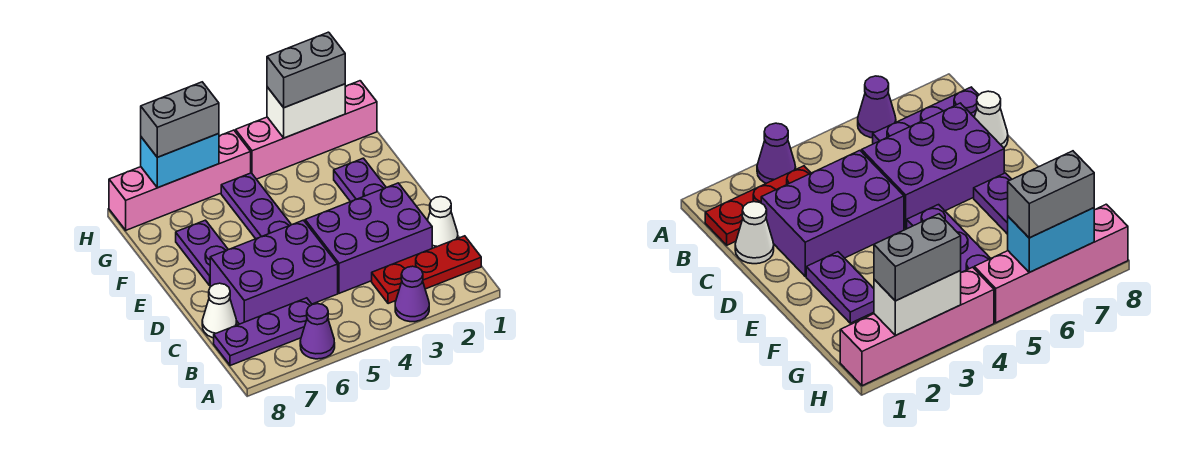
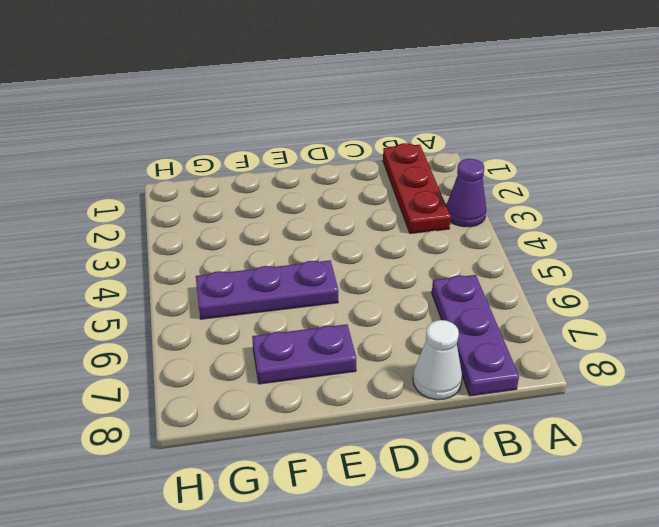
none -> purple 1x1 cone [300,304,335,359]
none -> white 1x1 cone [427,197,458,248]
none -> purple 2x3 brick [305,183,432,293]

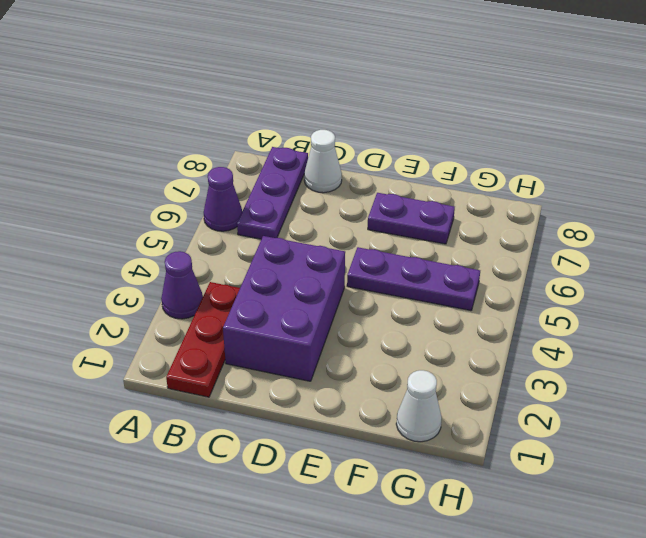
white 1x1 cone [396,370,442,442] -> white 1x1 cone moved to [427,197,458,248]
none -> purple 2x3 brick [210,220,338,324]
none -> purple 1x2 plate [334,158,386,202]
none -> pink 1x4 brick [236,81,377,179]

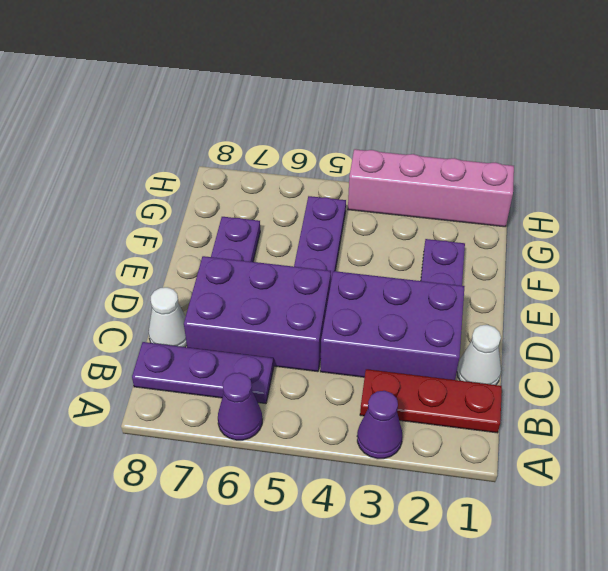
none -> pink 1x4 brick [109,130,251,230]
none -> white 1x2 brick [267,84,345,138]
none -> cyan 1x2 brick [141,134,219,188]

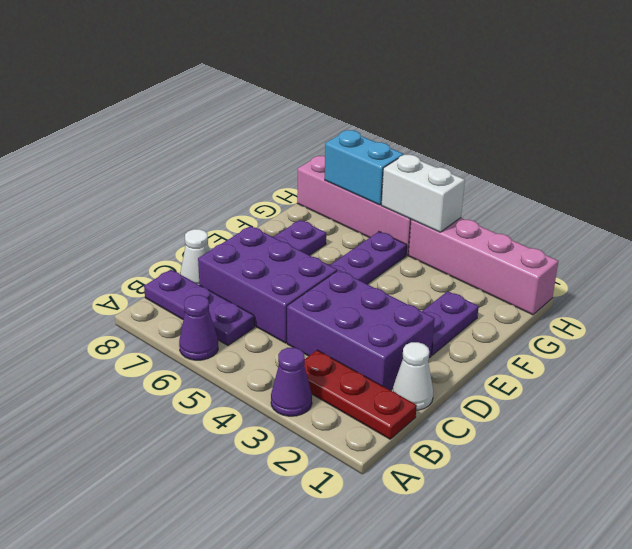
white 1x2 brick [381,155,465,232] -> white 1x2 brick moved to [267,84,345,138]
none -> grey 1x2 brick [267,32,345,108]
none -> grey 1x2 brick [141,82,219,157]

